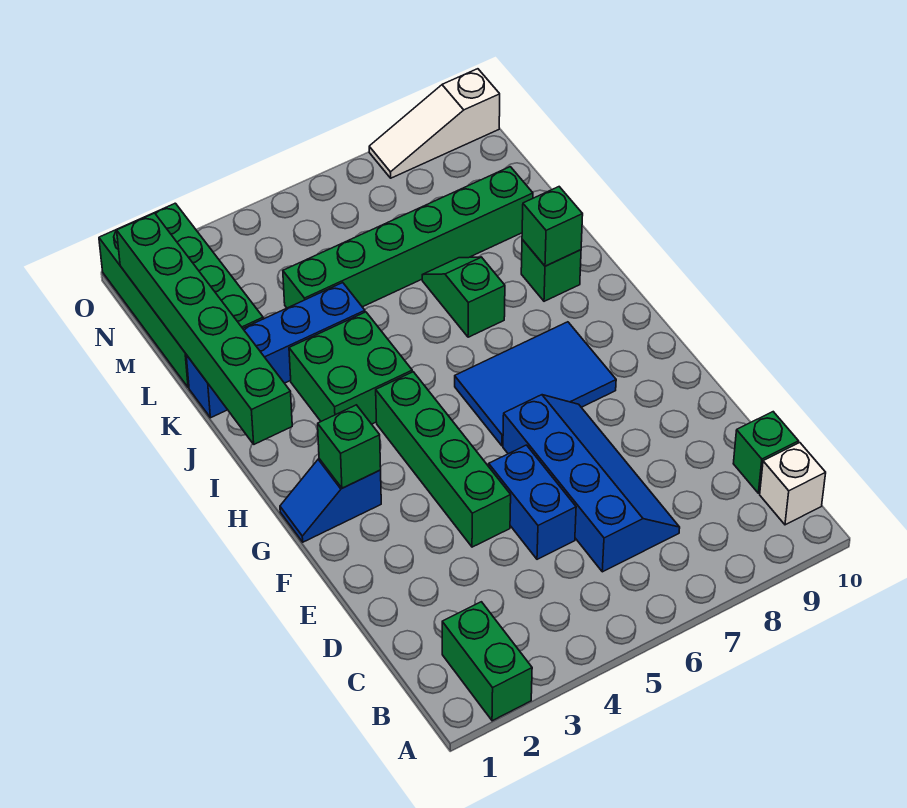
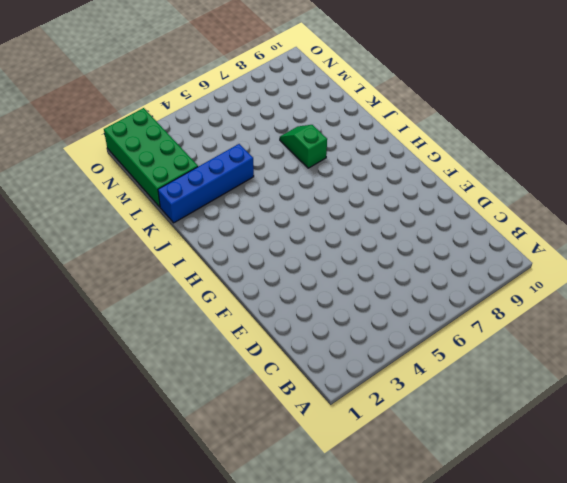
none -> green 1x2 brick [442,602,532,721]
none -> white 1x1 brick [760,443,826,525]
none -> blue 2x4 slope [503,395,680,572]

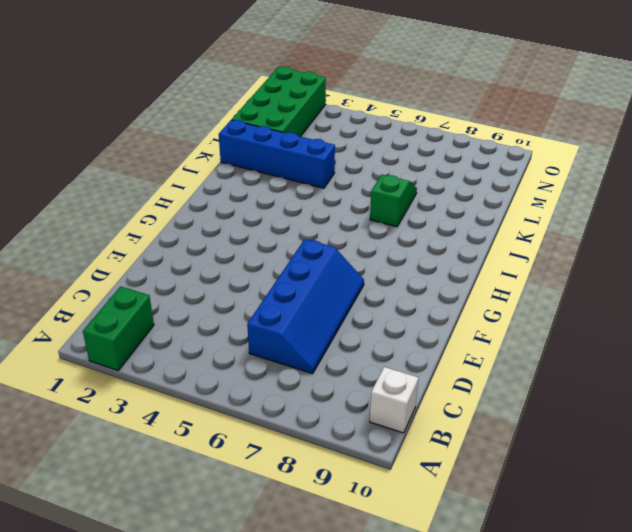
none -> green 1x1 brick [733,412,799,493]
none -> blue 1x2 brick [489,445,576,559]
none -> green 1x4 brick [376,372,511,547]

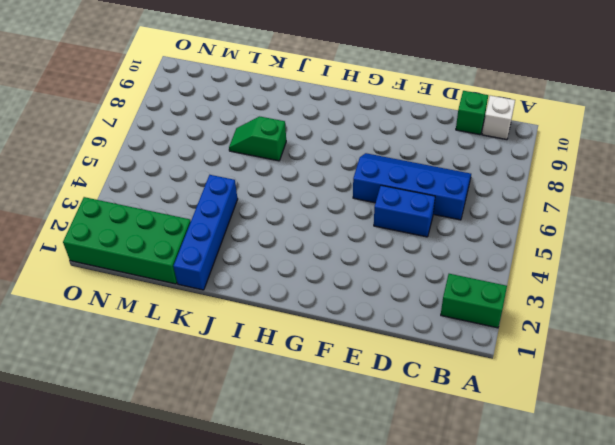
none -> green 1x4 brick [376,372,511,547]
none -> blue 1x2 slope [280,459,381,542]
none -> blue 2x3 tile [455,322,616,446]

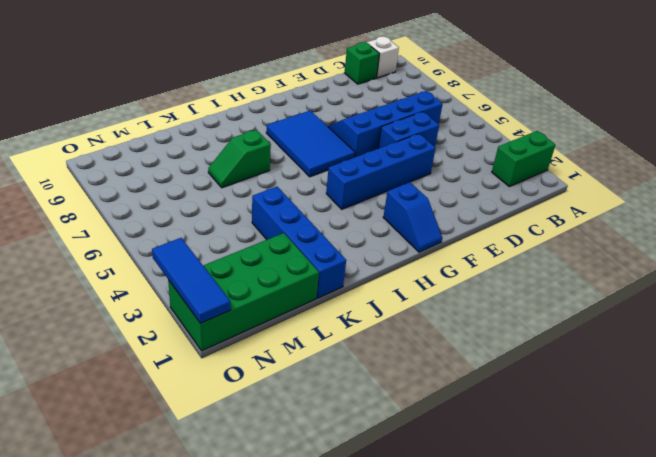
blue 1x4 brick [326,134,436,209] -> green 1x4 brick [376,372,511,547]
blue 1x3 tile [152,238,231,323] -> none
none -> green 2x2 brick [289,312,412,424]
none -> green 1x1 brick [521,240,581,301]
none -> green 1x6 brick [283,167,533,308]

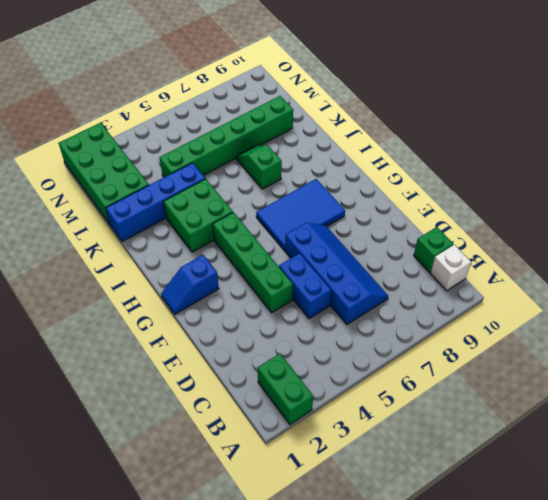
none -> green 1x1 brick [521,240,581,301]
none -> white 1x3 slope [369,69,500,178]
none -> green 1x1 brick [318,405,381,488]

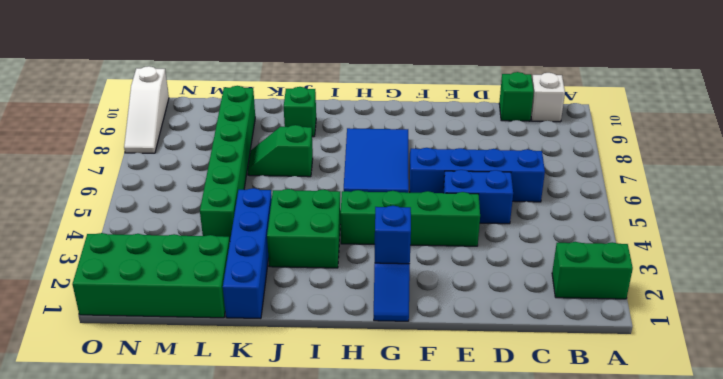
blue 1x1 brick [375,206,411,264] -> green 1x1 brick [318,405,381,488]
none -> green 1x6 brick [117,213,292,444]
none -> green 1x1 brick [522,187,583,266]

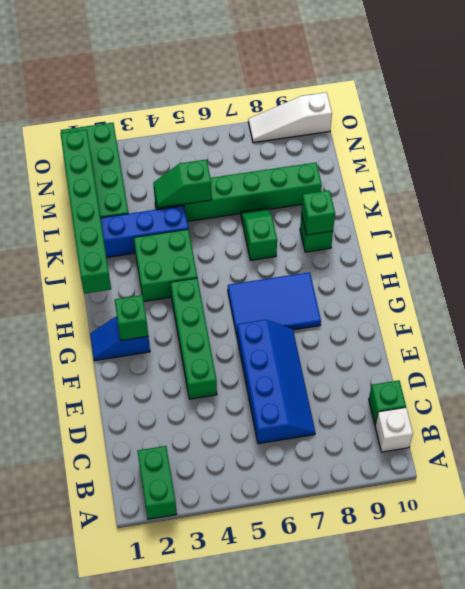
green 1x2 slope [153,160,212,208] -> none
none -> blue 1x2 brick [489,445,576,559]

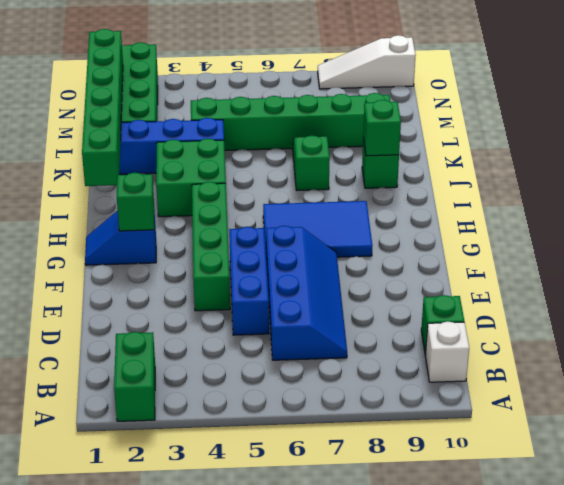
blue 1x3 brick [229,227,269,335] -> blue 1x2 brick [489,445,576,559]

